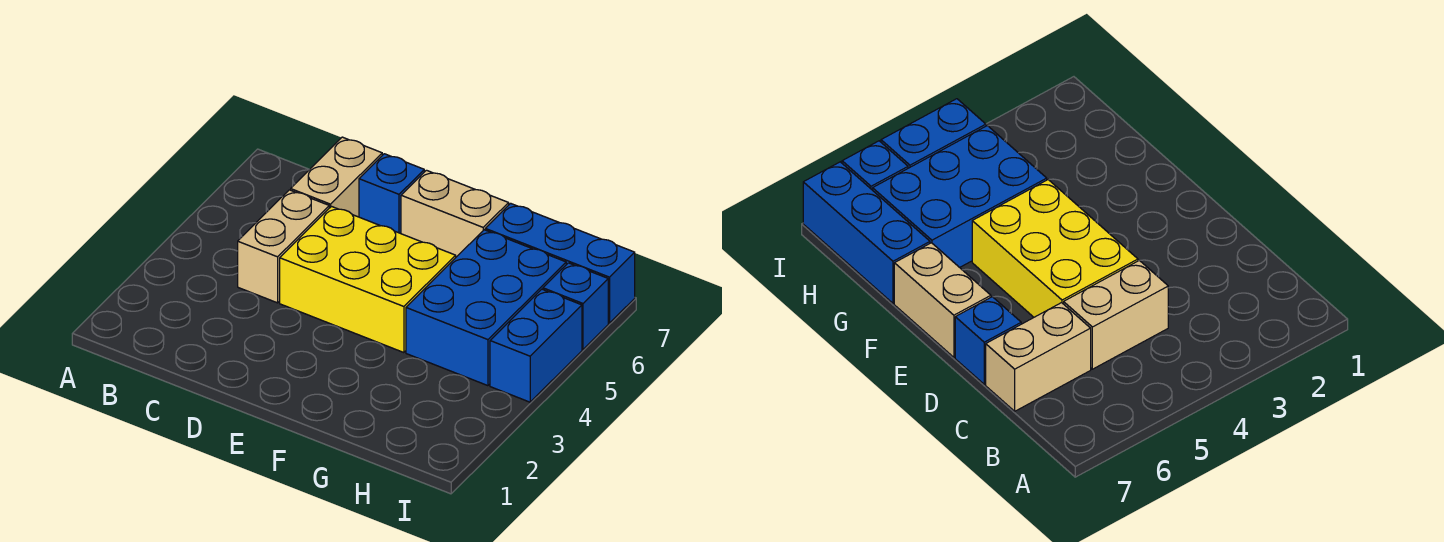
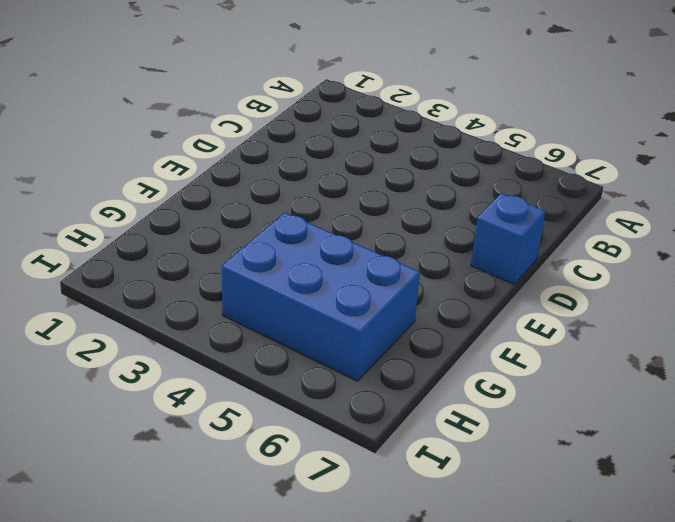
none -> tan 1x2 brick [238,190,329,303]
none -> tan 1x2 brick [291,137,382,217]

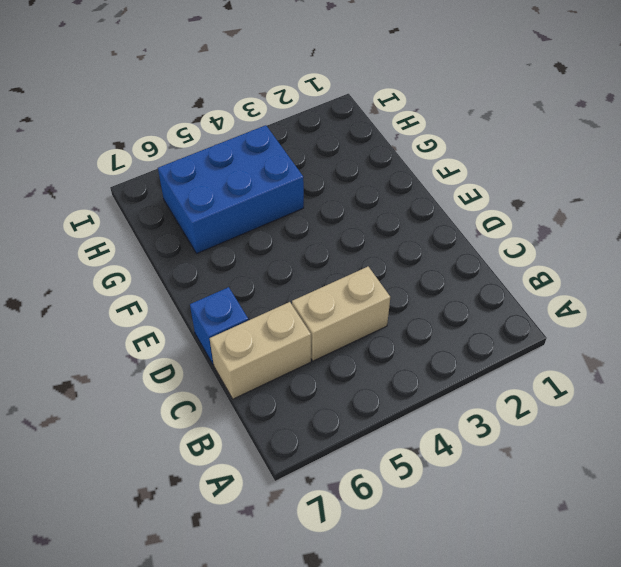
none -> yellow 2x3 brick [280,207,456,353]
none -> tan 1x2 brick [401,170,509,257]

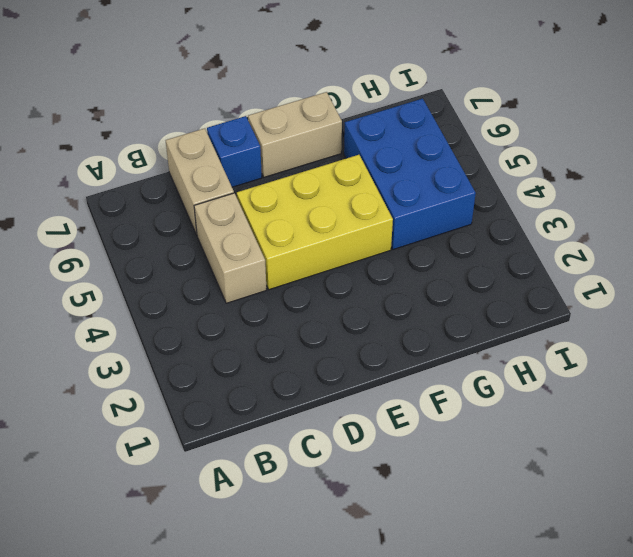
none -> blue 1x3 brick [485,203,635,323]
none -> blue 1x2 brick [490,289,582,402]

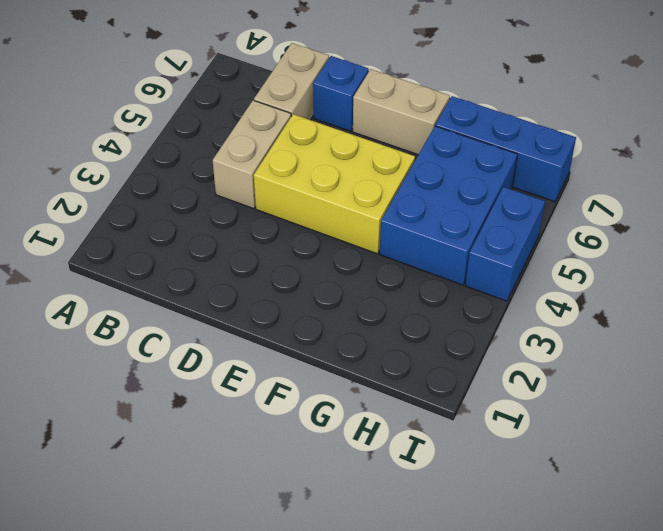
none -> blue 1x1 brick [543,263,608,349]

